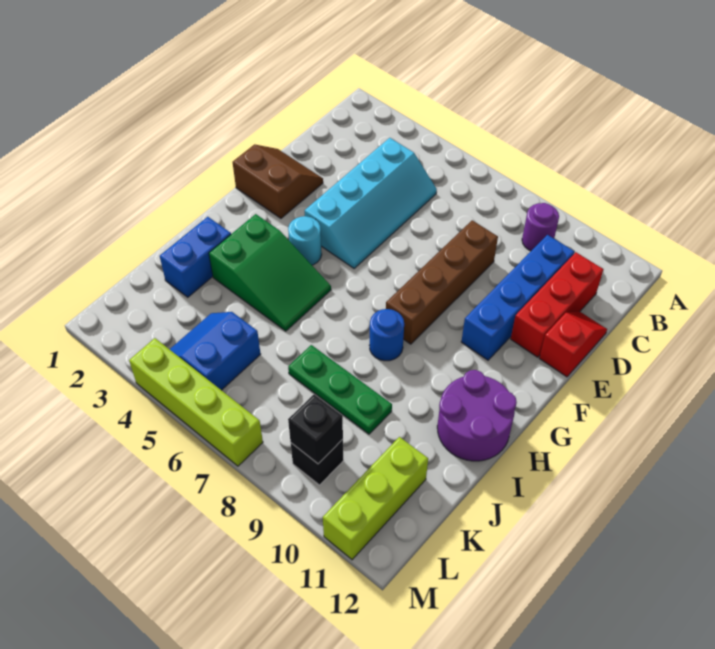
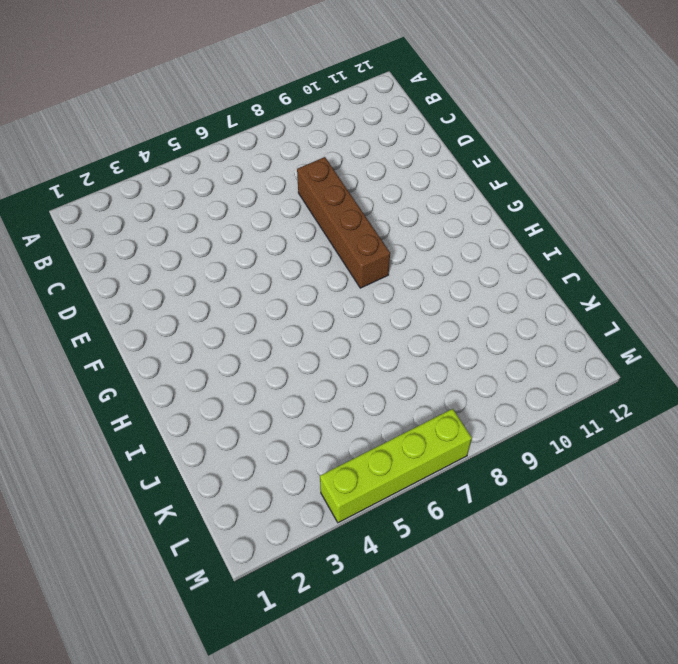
none -> purple 1x1 round brick [522,203,559,251]
none -> cyan 2x4 slope [305,138,437,268]
none -> blue 1x4 brick [461,235,574,360]

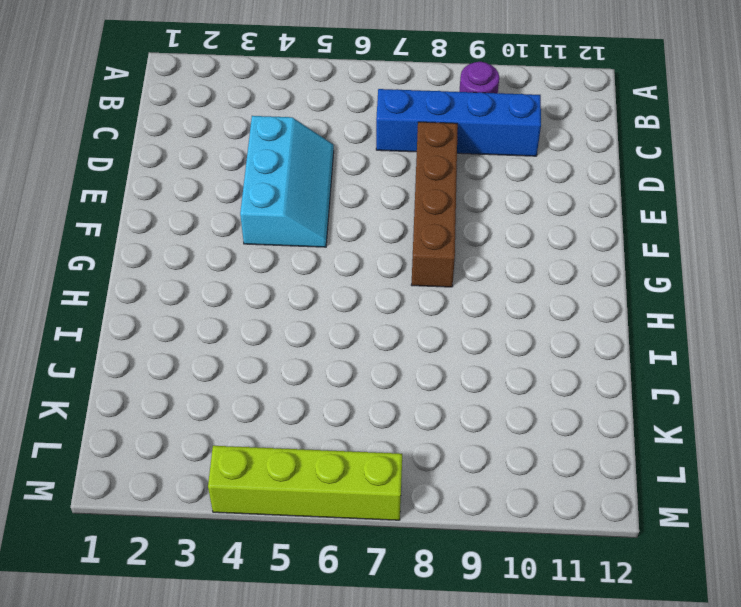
blue 1x4 brick [376,89,541,156] -> blue 1x4 brick turned to [461,235,574,360]
cyan 2x3 slope [240,116,334,247] -> cyan 2x4 slope [305,138,437,268]
none -> red 1x3 brick [511,252,603,357]
none -> red 1x2 slope [539,311,607,377]
none -> brown 2x2 slope [233,144,323,218]

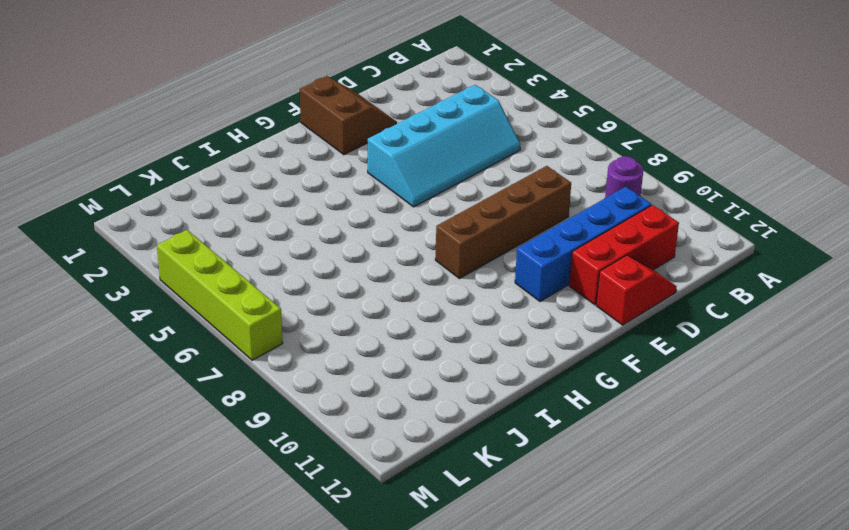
none -> cyan 1x1 round brick [288,216,322,265]
none -> green 2x3 slope [209,214,331,331]
none -> blue 1x1 round brick [369,309,404,361]

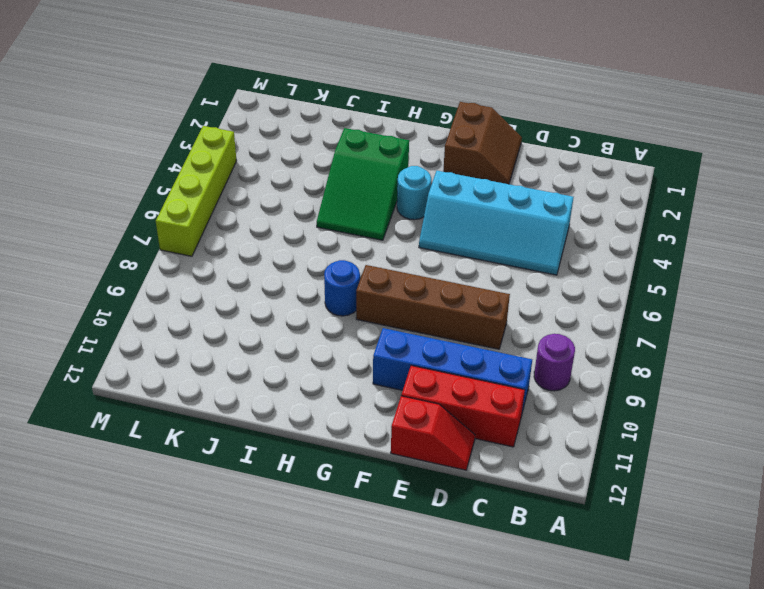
none -> purple 2x2 round brick [437,370,517,461]
none -> blue 1x2 brick [160,217,231,297]
none -> green 1x3 plate [288,345,392,434]

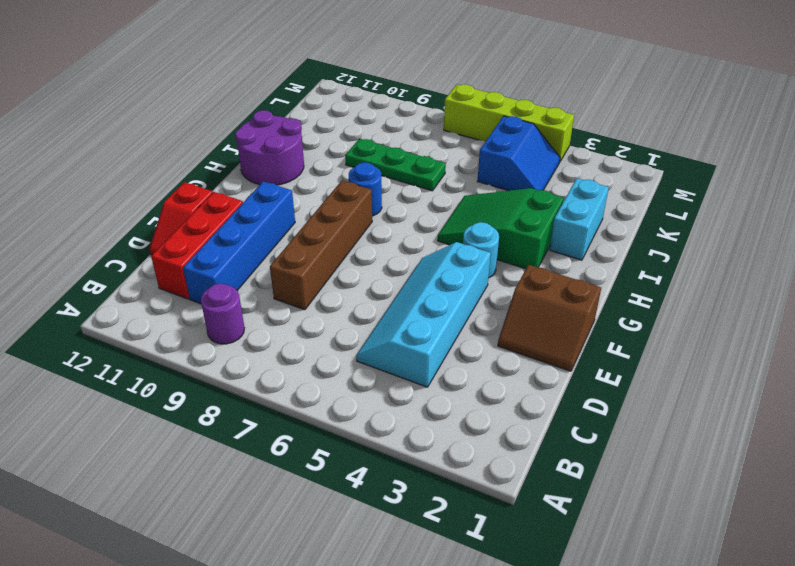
cyan 1x2 brick [550,178,609,260] -> blue 1x2 brick [160,217,231,297]
none -> lime 1x3 brick [323,437,428,560]
none -> black 1x1 brick [291,439,344,485]
none -> black 1x1 brick [288,394,343,464]

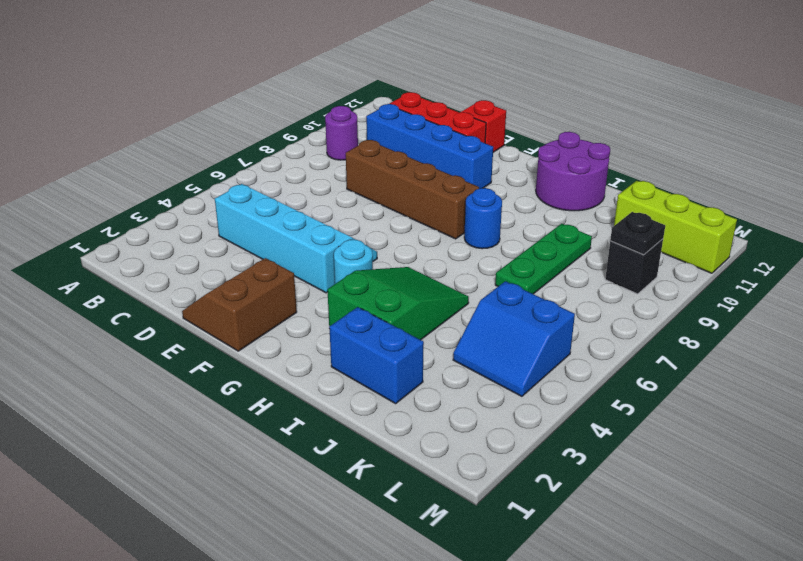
black 1x1 plate [610,212,665,255] -> black 1x1 brick [288,394,343,464]
none -> lime 1x4 brick [129,338,263,466]

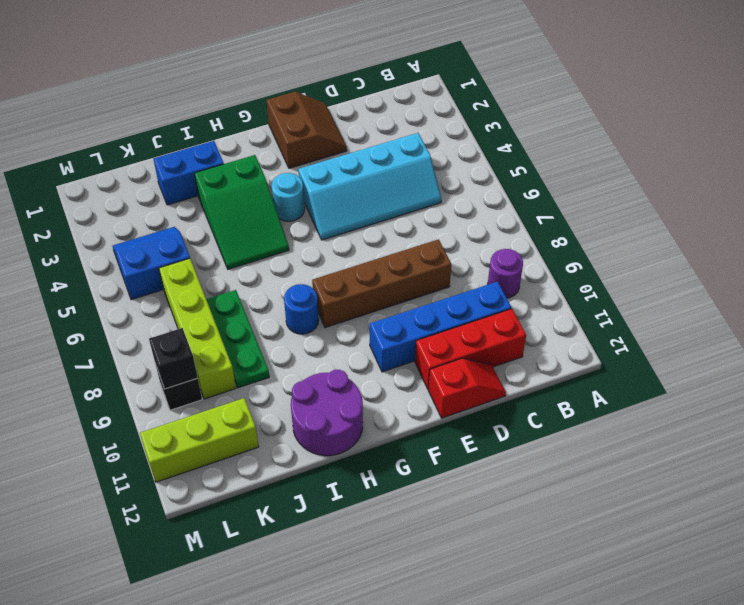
lime 1x4 brick [159,258,236,399] -> lime 1x4 brick moved to [129,338,263,466]

